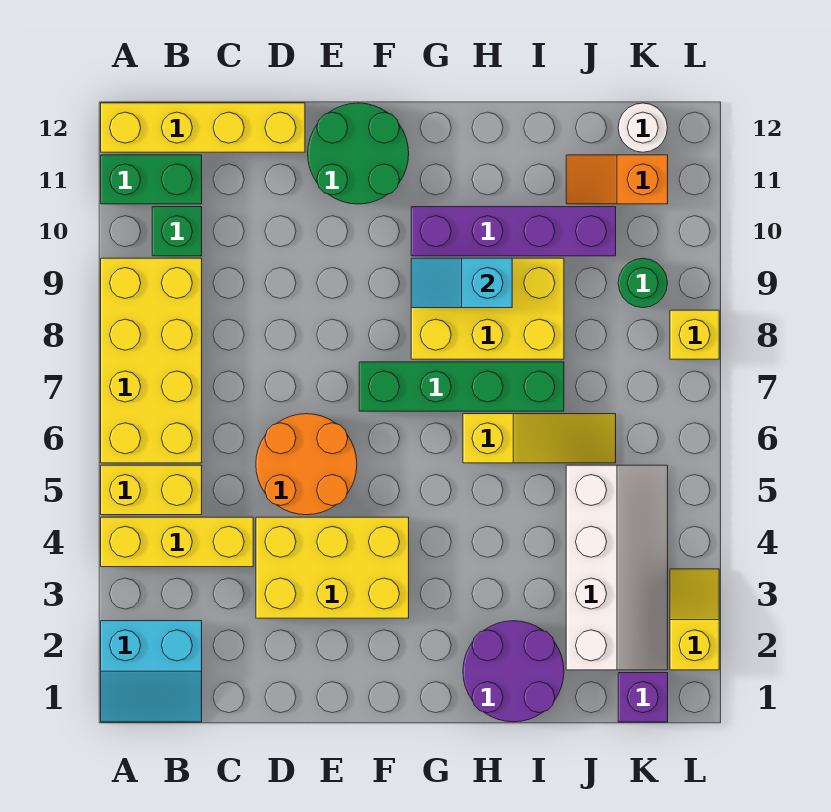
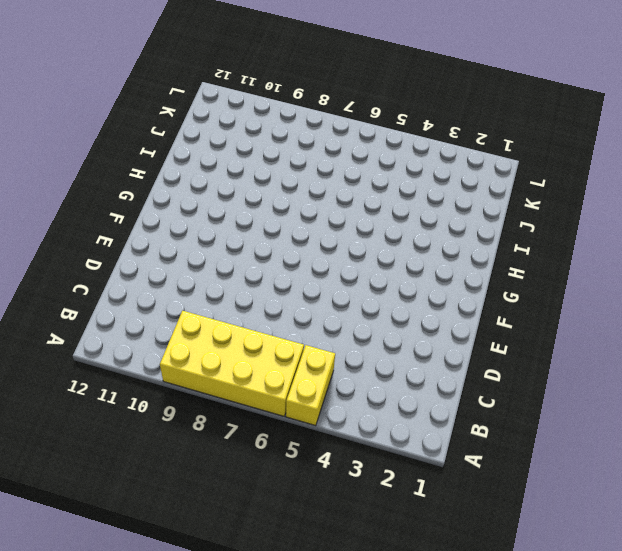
none -> cyan 2x2 slope [101,621,202,722]
none -> yellow 1x3 brick [101,517,253,567]
none -> green 1x2 brick [101,155,202,204]

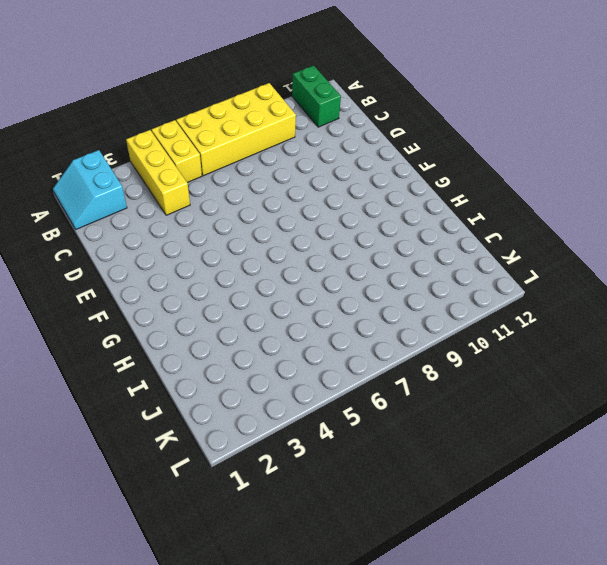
none -> yellow 1x4 brick [101,103,305,152]
none -> green 1x1 brick [152,207,202,256]
none -> yellow 2x3 brick [256,517,409,618]

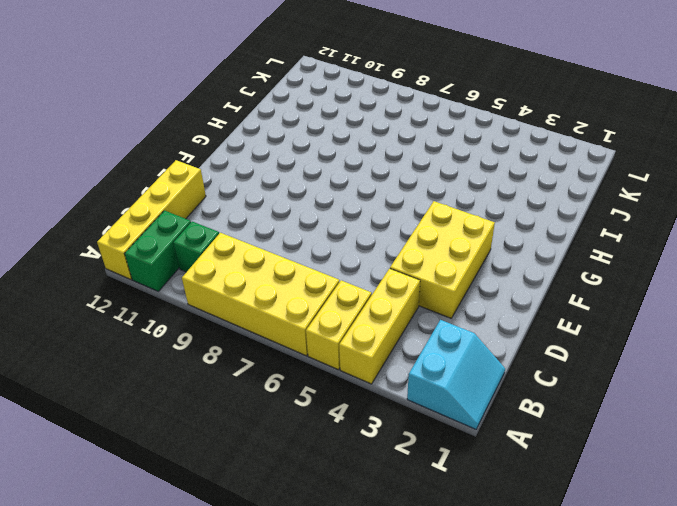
none -> orange 2x2 round brick [256,414,357,515]
none -> green 2x2 round brick [308,103,409,204]
none -> green 1x4 brick [359,362,564,411]

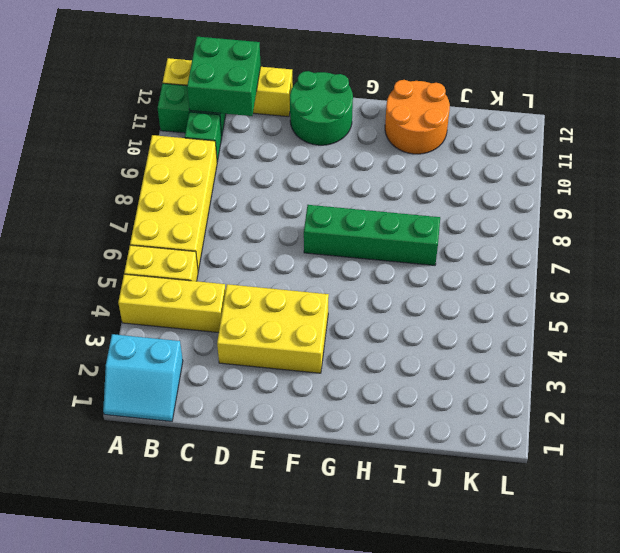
green 2x2 brick [187,37,261,116] -> none
orange 2x2 round brick [385,80,450,154] -> orange 2x2 round brick moved to [256,414,357,515]
none -> yellow 2x3 brick [411,258,564,359]
none -> purple 1x4 brick [411,207,616,256]
none -> purple 2x2 round brick [463,621,564,722]

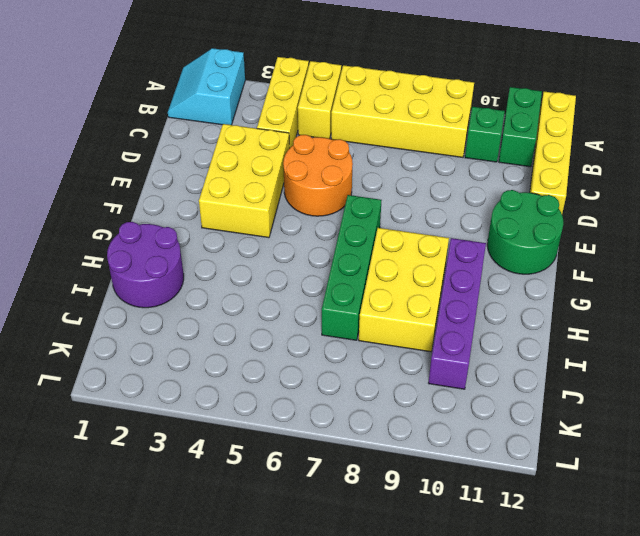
none -> yellow 1x3 slope [463,414,616,463]
none -> white 2x4 slope [566,465,668,670]
none -> orange 1x2 slope [566,155,668,204]

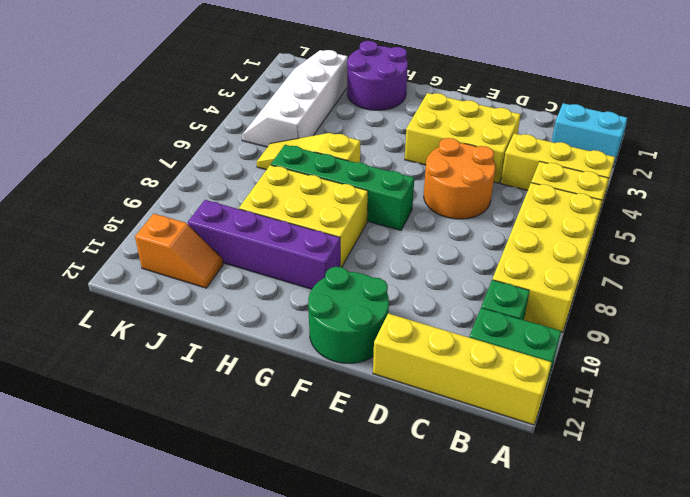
none -> purple 1x1 brick [618,673,668,722]
none -> green 1x1 round brick [618,258,667,308]
none -> white 1x1 round brick [618,103,668,152]

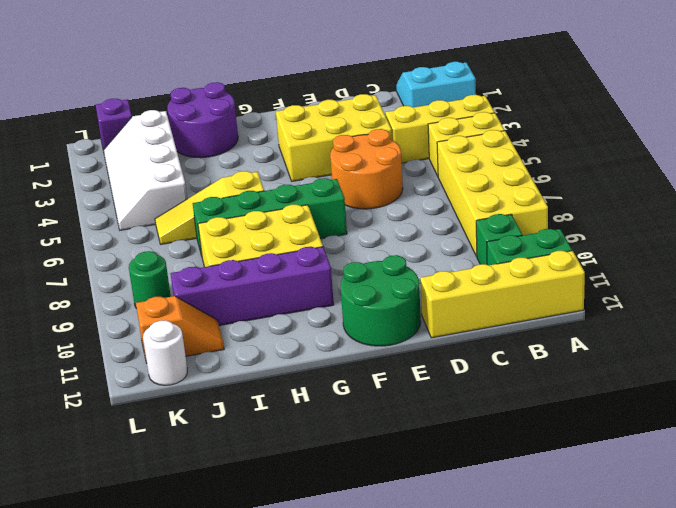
none -> yellow 1x2 slope [670,569,719,670]
none -> yellow 1x1 brick [670,310,719,359]
none -> cyan 1x2 slope [411,258,512,308]

